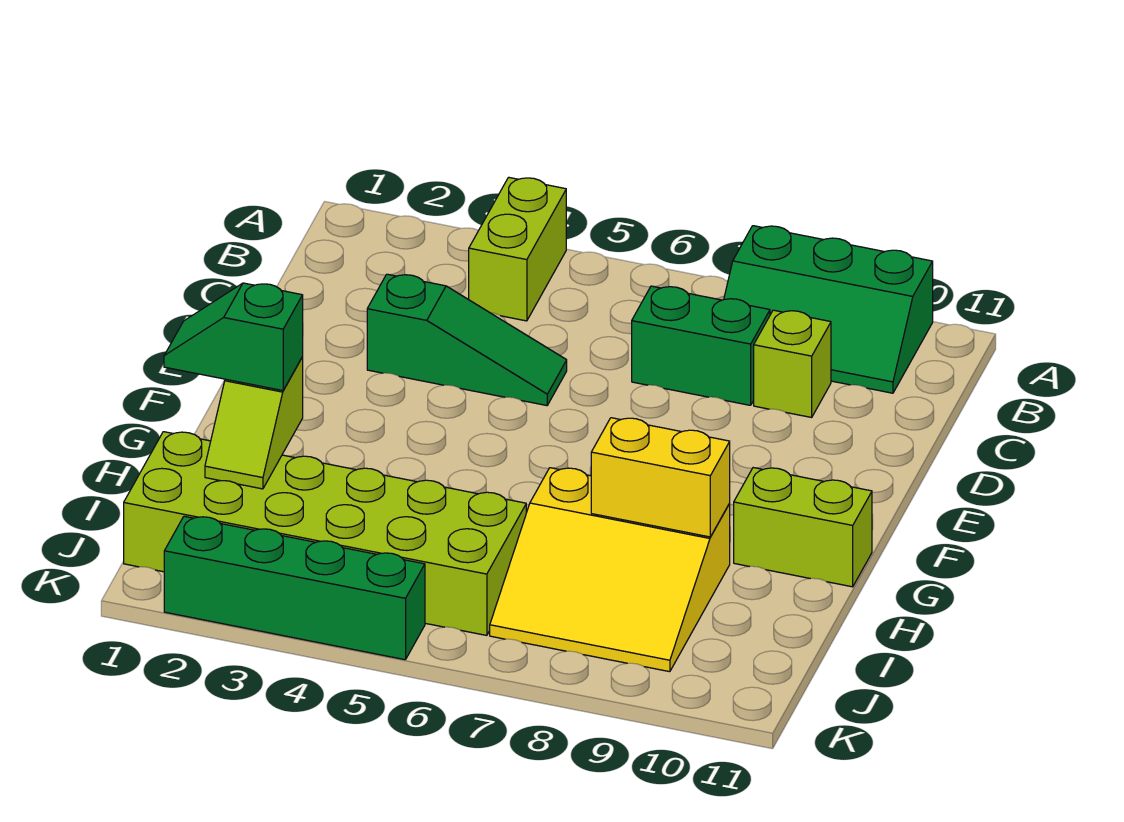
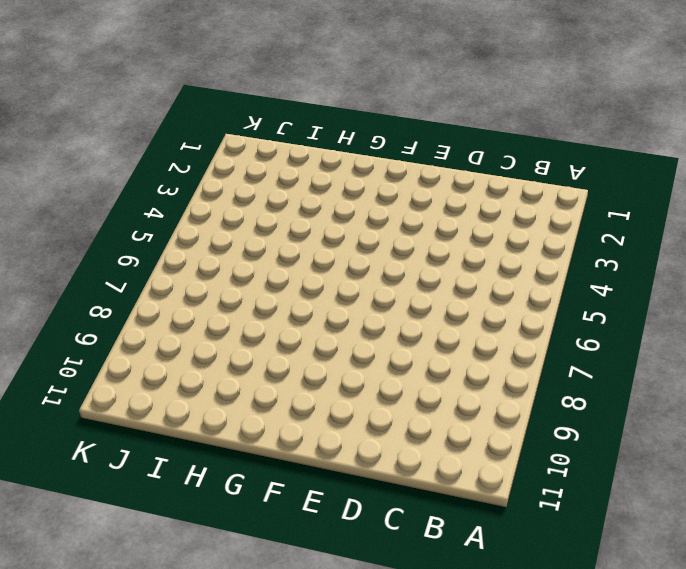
none -> lime 1x2 brick [469,177,566,321]
none -> green 2x3 slope [724,226,933,393]
none -> green 1x2 brick [632,286,770,405]

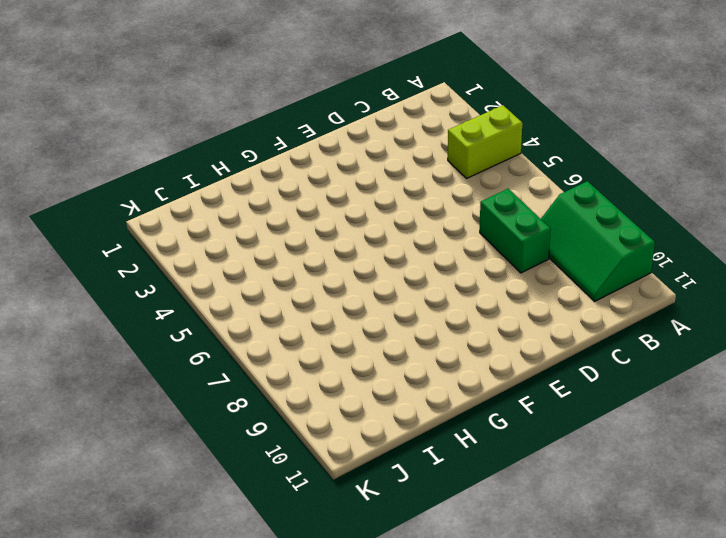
none -> lime 1x1 brick [754,310,831,417]
none -> green 1x3 slope [367,274,567,406]
none -> lime 1x2 brick [734,468,872,587]

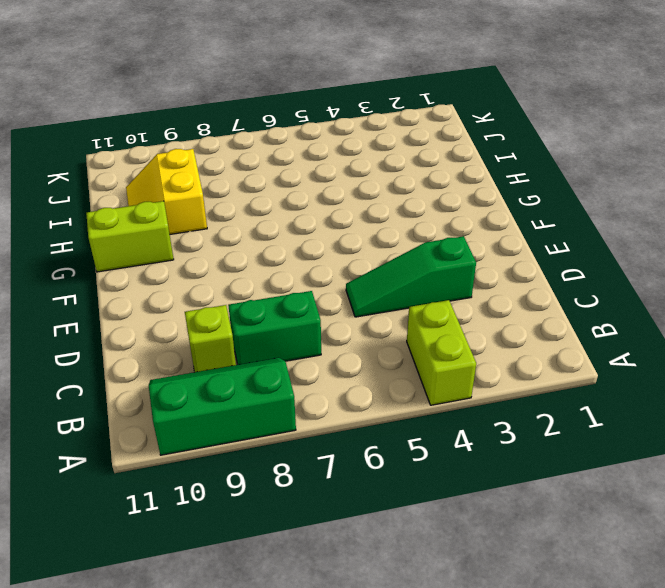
yellow 2x2 slope [126,149,207,234] -> yellow 3x3 slope [490,468,730,672]
none -> lime 2x6 brick [124,432,526,635]
none -> green 1x4 brick [164,516,425,660]
none -> lime 1x2 slope [205,357,303,489]

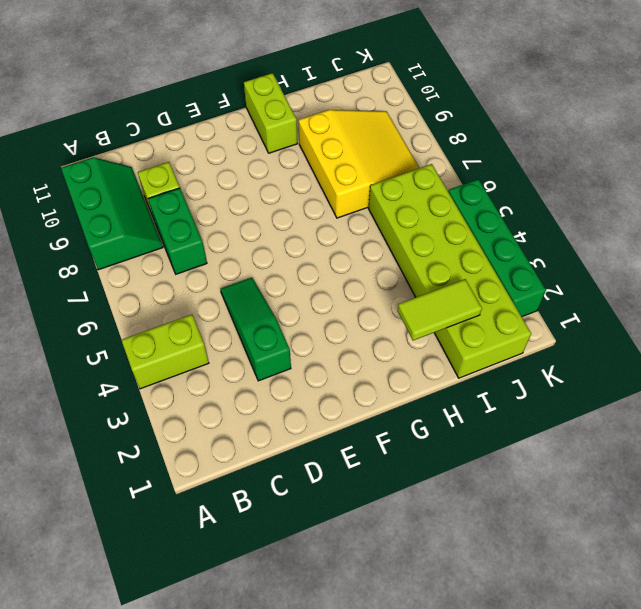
lime 1x2 tile [398,279,482,340] -> lime 1x2 slope [205,357,303,489]
none -> yellow 1x2 brick [591,418,730,537]
none -> green 1x2 slope [164,283,303,391]

